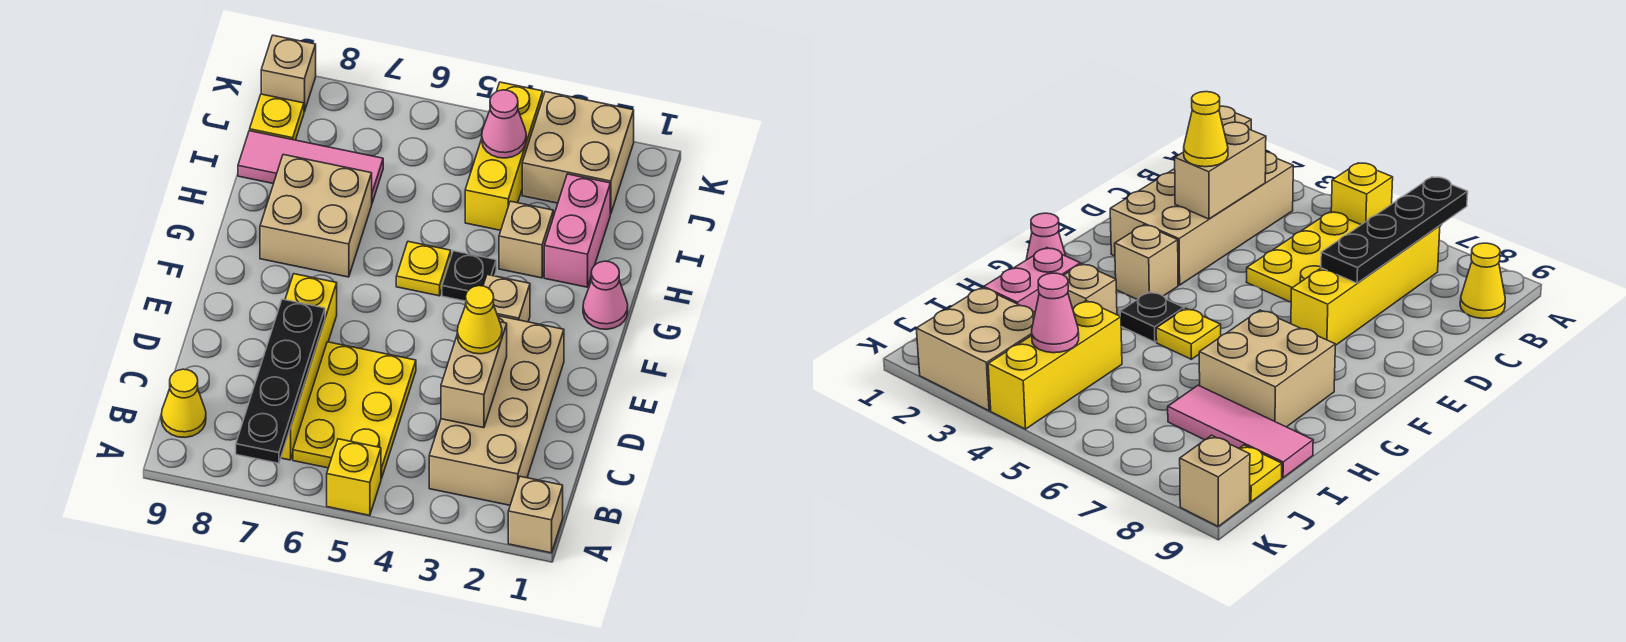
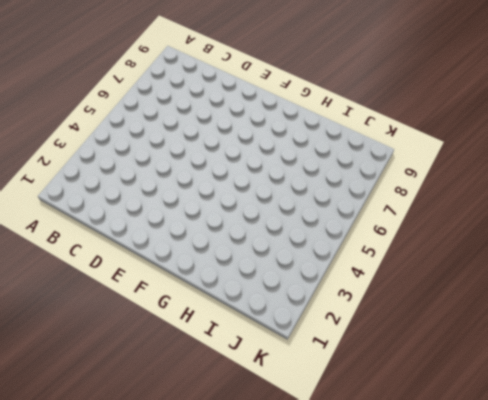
none -> tan 1x1 brick [508,476,563,553]
none -> yellow 1x1 brick [327,439,381,515]
none -> tan 2x4 brick [429,316,564,505]

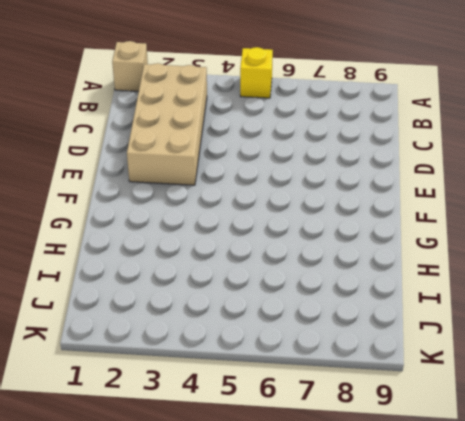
none -> yellow 2x3 plate [293,342,416,479]
none -> yellow 1x4 brick [281,274,337,460]
none -> yellow 1x1 cone [161,369,206,437]

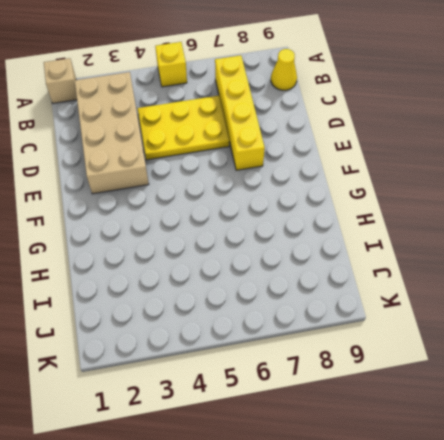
yellow 2x3 plate [137,96,229,160] -> yellow 2x3 plate turned to [293,342,416,479]
none -> tan 1x1 brick [483,275,530,322]
none -> pink 1x1 cone [583,261,628,329]
none -> black 1x1 plate [442,251,496,301]

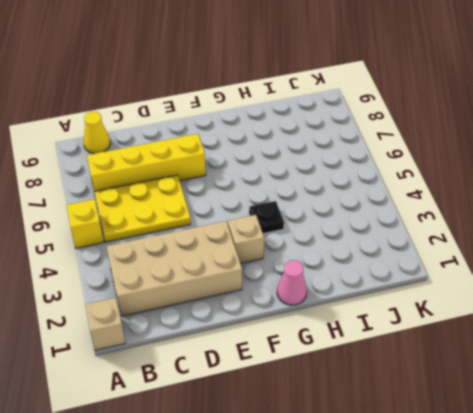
none -> yellow 1x1 plate [396,242,451,296]
none -> tan 2x2 brick [260,155,372,277]
none -> pink 1x2 brick [544,174,610,287]

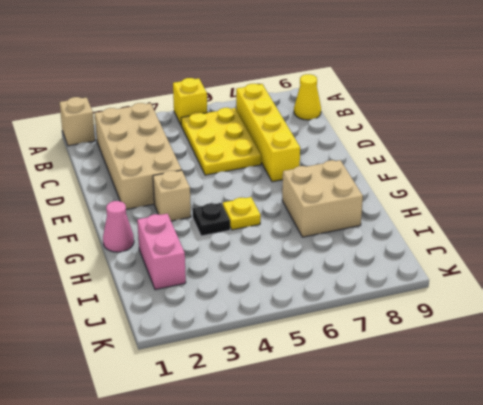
none -> tan 1x1 brick [499,201,553,278]
none -> yellow 1x3 brick [465,82,543,230]
none -> pink 1x3 tile [238,131,383,203]

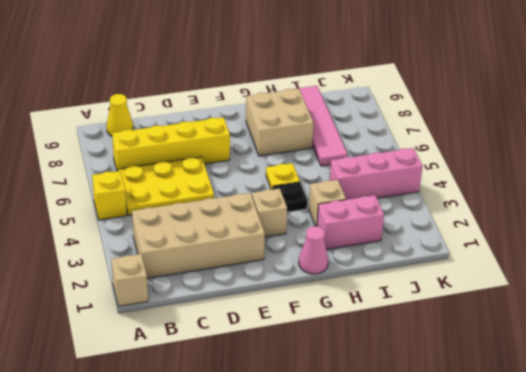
pink 1x3 brick [330,148,423,200] -> yellow 1x3 brick [465,82,543,230]
pink 1x4 tile [296,86,348,166] -> pink 1x3 tile [238,131,383,203]
none -> tan 2x2 brick [522,92,634,214]
none -> yellow 1x1 plate [250,94,304,140]
none -> tan 1x1 brick [261,35,316,112]

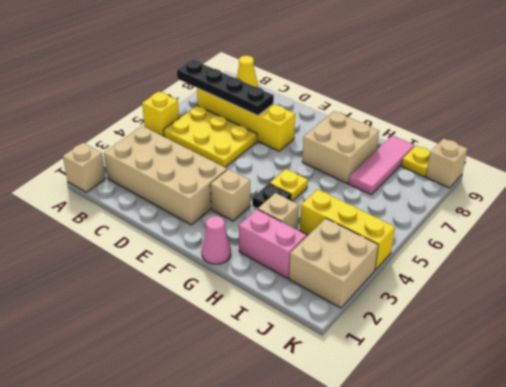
none -> tan 1x2 brick [441,322,507,428]
none -> pink 1x1 cone [482,90,526,158]
none -> yellow 1x1 cone [457,286,502,354]

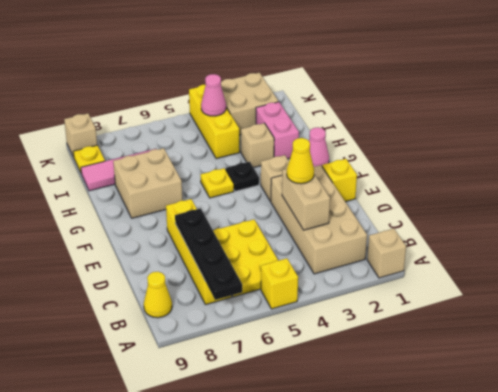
yellow 1x1 brick [322,159,357,202] -> none

